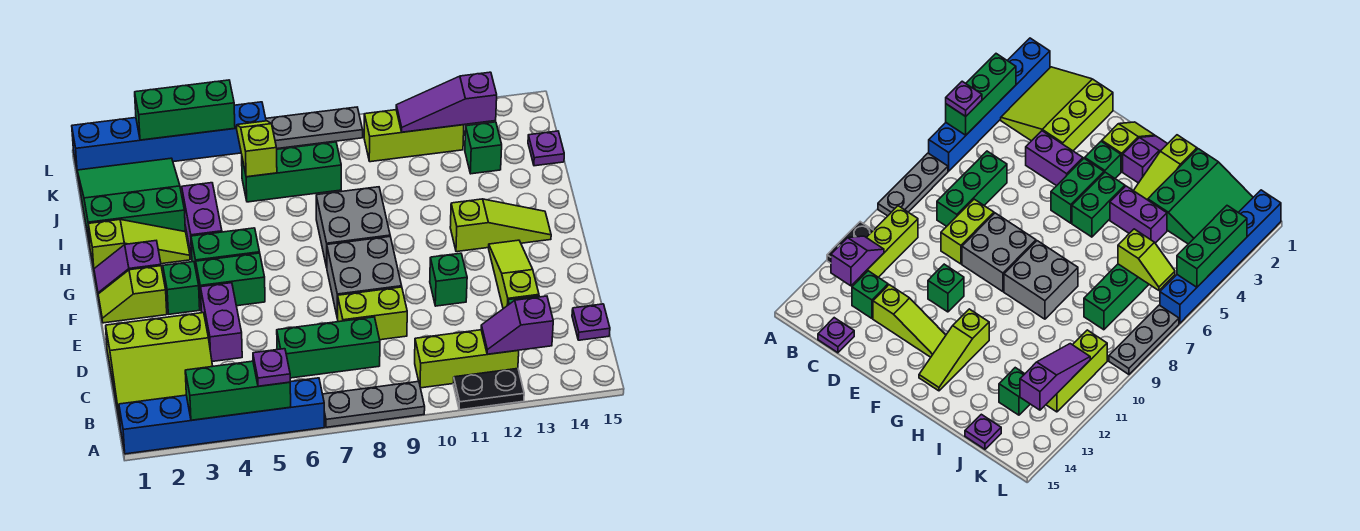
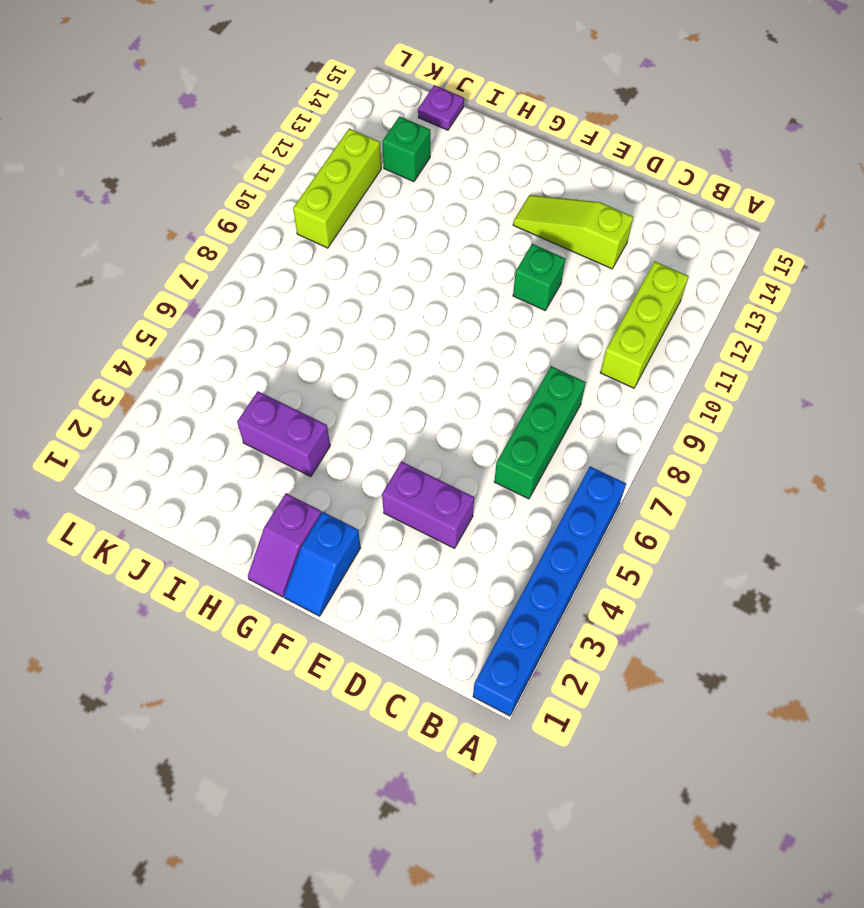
blue 1x2 slope [284,512,361,616] -> lime 1x2 slope [98,266,167,323]
none -> grey 1x3 plate [323,381,425,427]
none -> black 1x2 plate [453,369,524,410]
none -> lime 3x3 slope [106,313,213,423]
none -> green 1x1 brick [852,271,888,318]

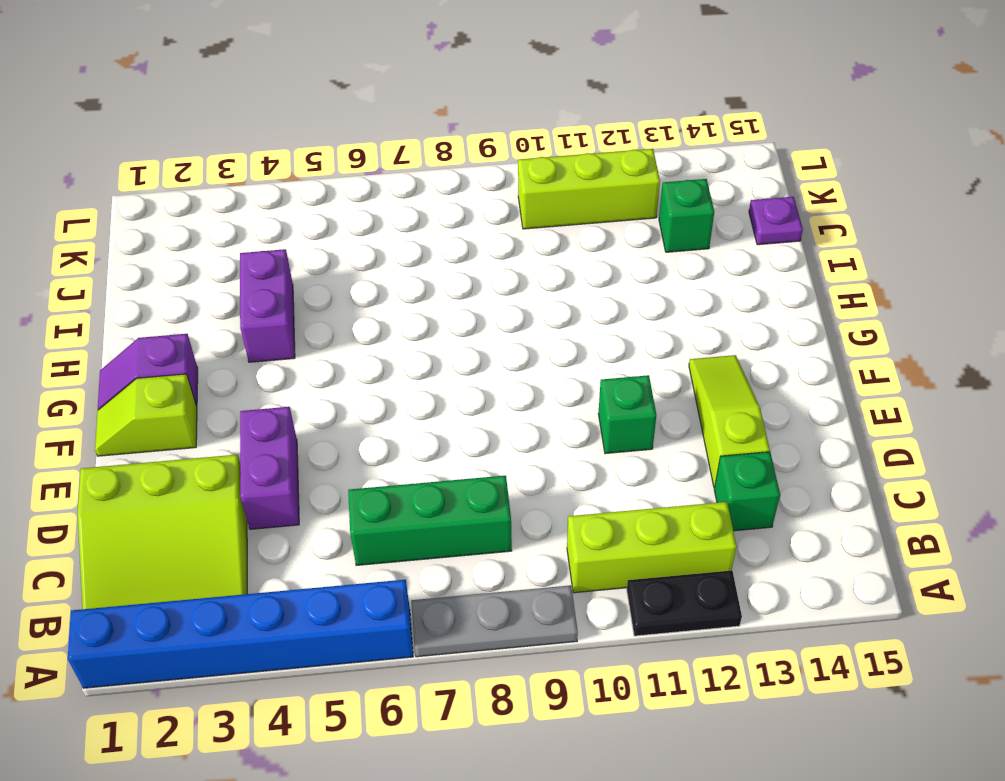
none -> purple 1x1 plate [572,304,610,340]
none -> lime 1x2 brick [338,287,407,340]
none -> grey 2x2 brick [327,236,402,319]
none -> green 1x1 brick [163,262,200,314]

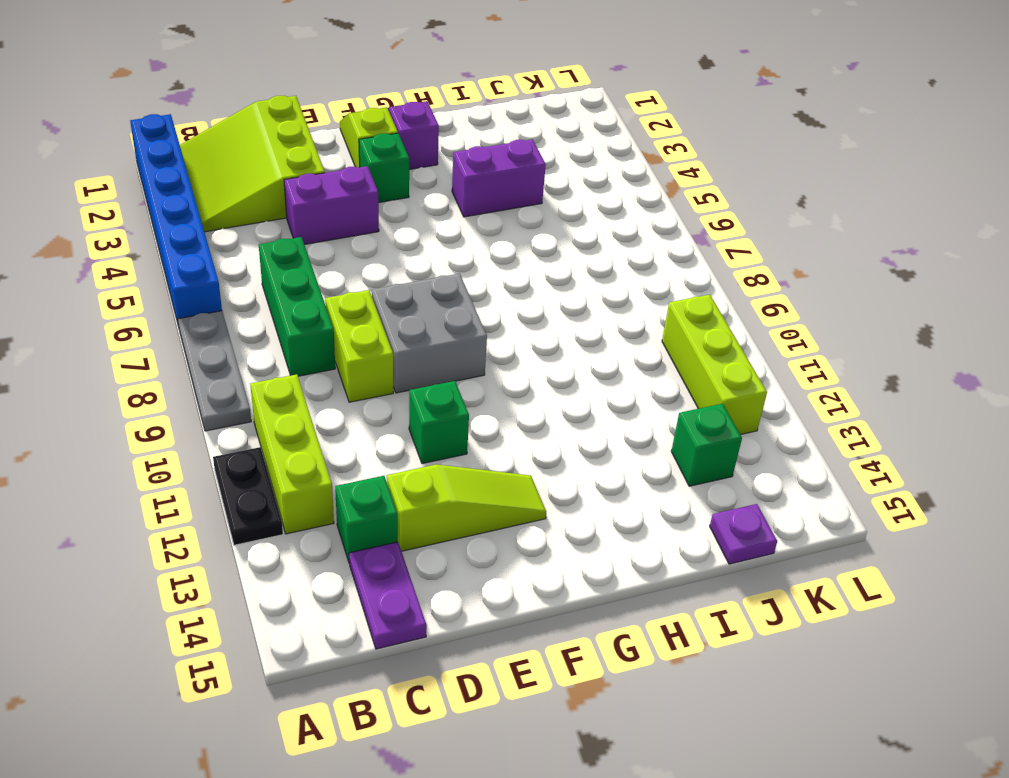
purple 1x2 plate [349,542,427,649] -> purple 1x1 plate [572,304,610,340]
none -> green 1x2 brick [196,253,265,306]
none -> green 1x2 brick [191,228,260,268]
none -> grey 2x2 brick [316,187,390,267]
none -> lime 1x3 slope [450,199,551,252]

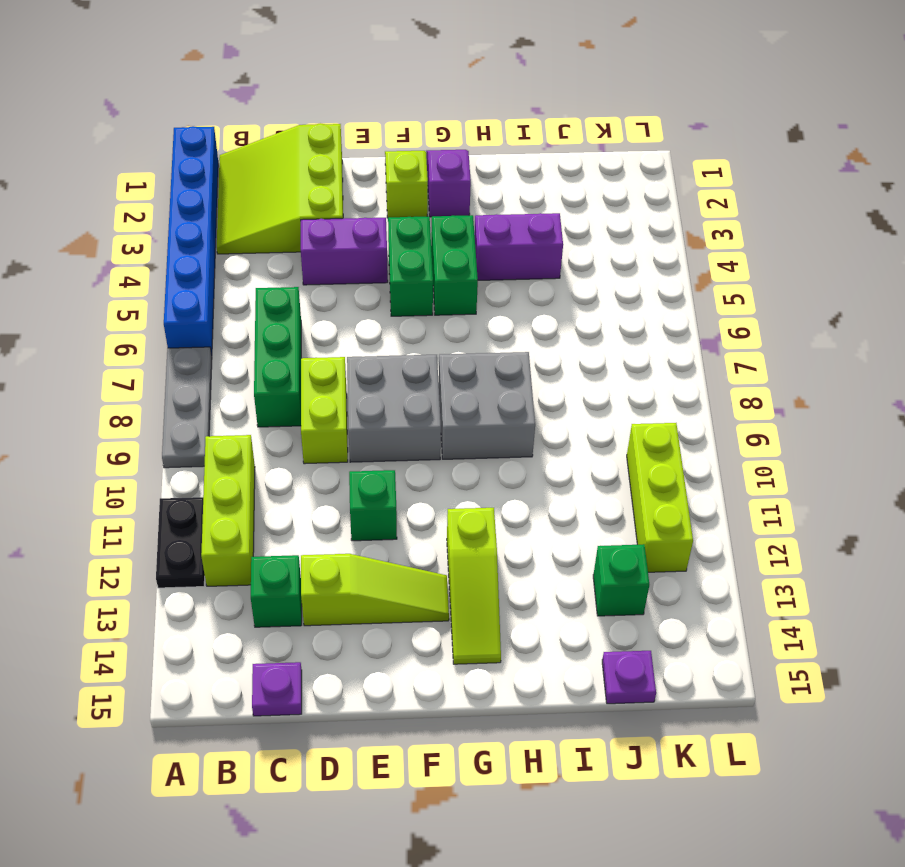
none -> green 1x1 brick [163,262,200,314]
none -> lime 1x3 slope [88,220,190,269]
none -> green 3x3 slope [77,158,185,245]
none -> green 1x3 brick [242,142,341,202]

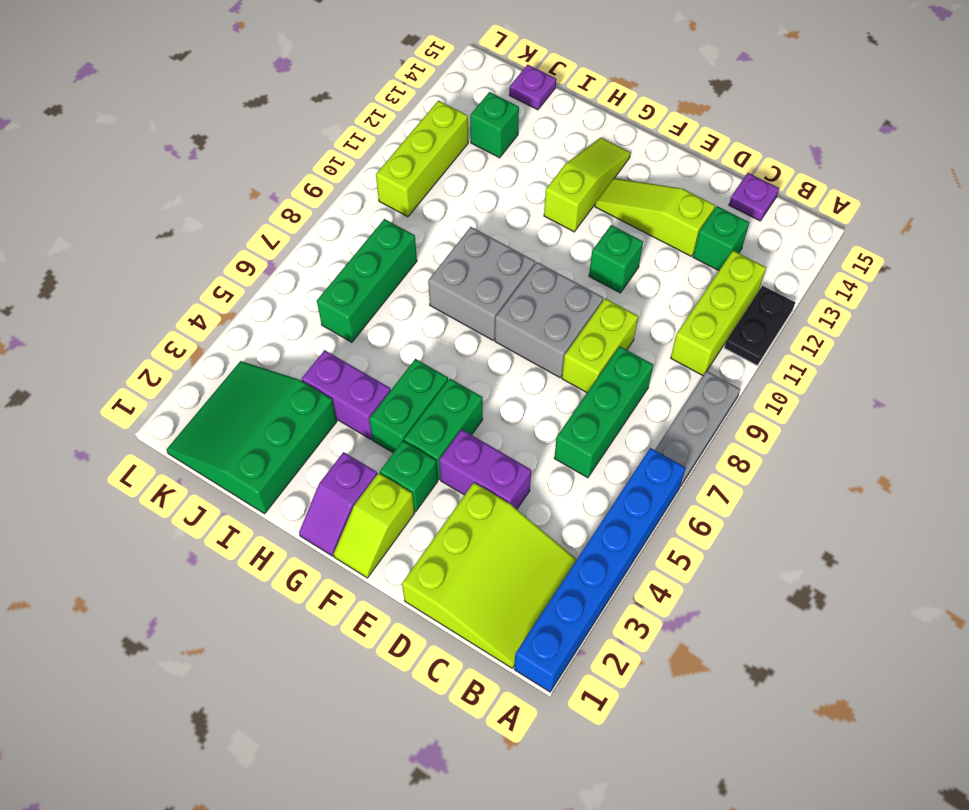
none -> lime 1x3 slope [88,220,190,269]
none -> blue 1x6 brick [72,102,266,170]
none -> grey 1x3 plate [266,107,363,149]
none -> green 1x3 brick [185,361,291,420]

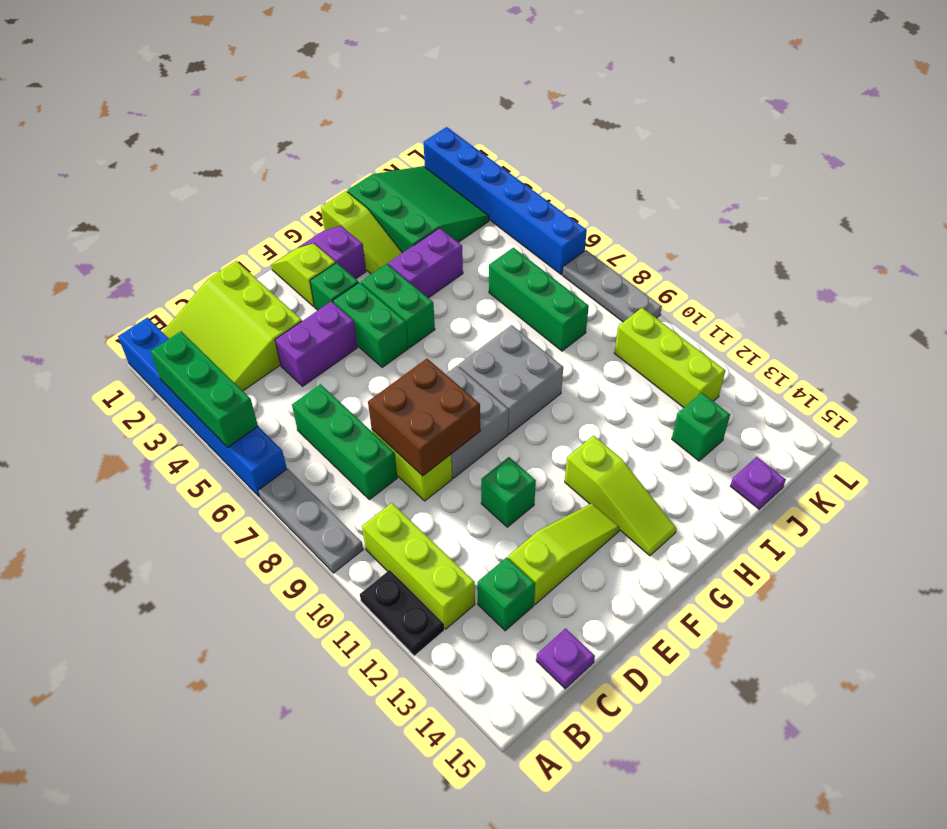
brown 2x2 brick [368,359,480,476] -> none
none -> purple 1x2 slope [481,296,553,354]
none -> lime 1x2 slope [237,121,277,177]
none -> purple 1x3 slope [396,72,497,132]
none -> green 1x3 brick [135,80,235,140]

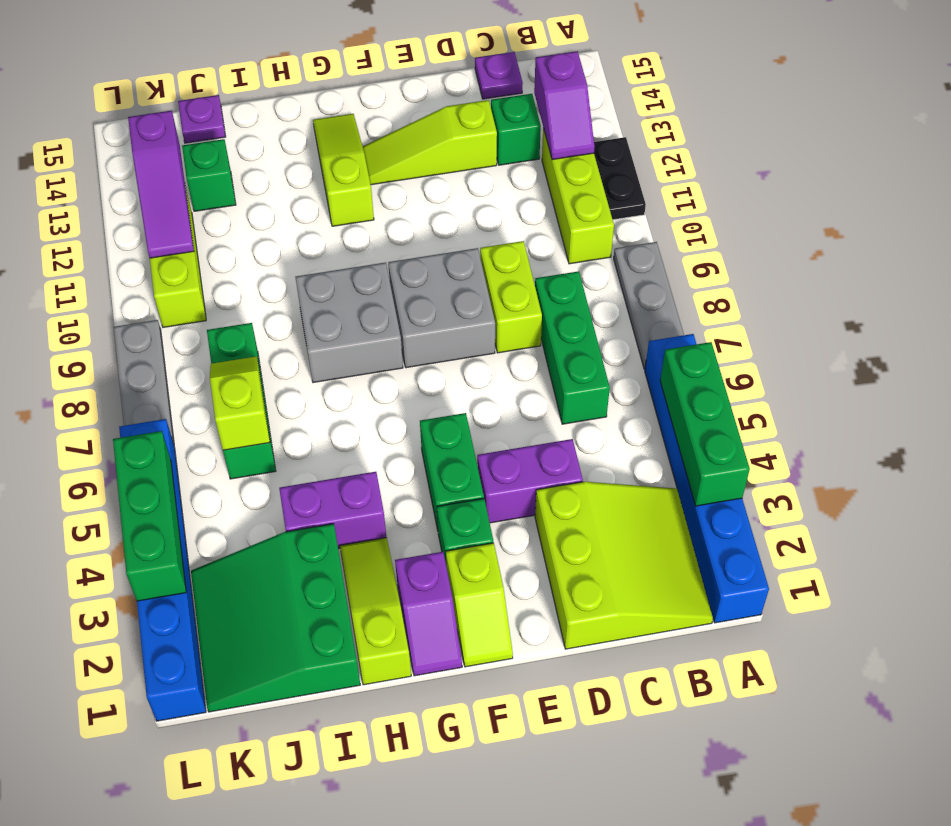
lime 1x2 slope [210,356,270,450] -> lime 1x2 slope turned to [237,121,277,177]
none -> green 1x1 brick [430,253,467,306]
none -> green 1x2 brick [191,228,260,268]
none -> purple 1x1 plate [253,349,290,386]

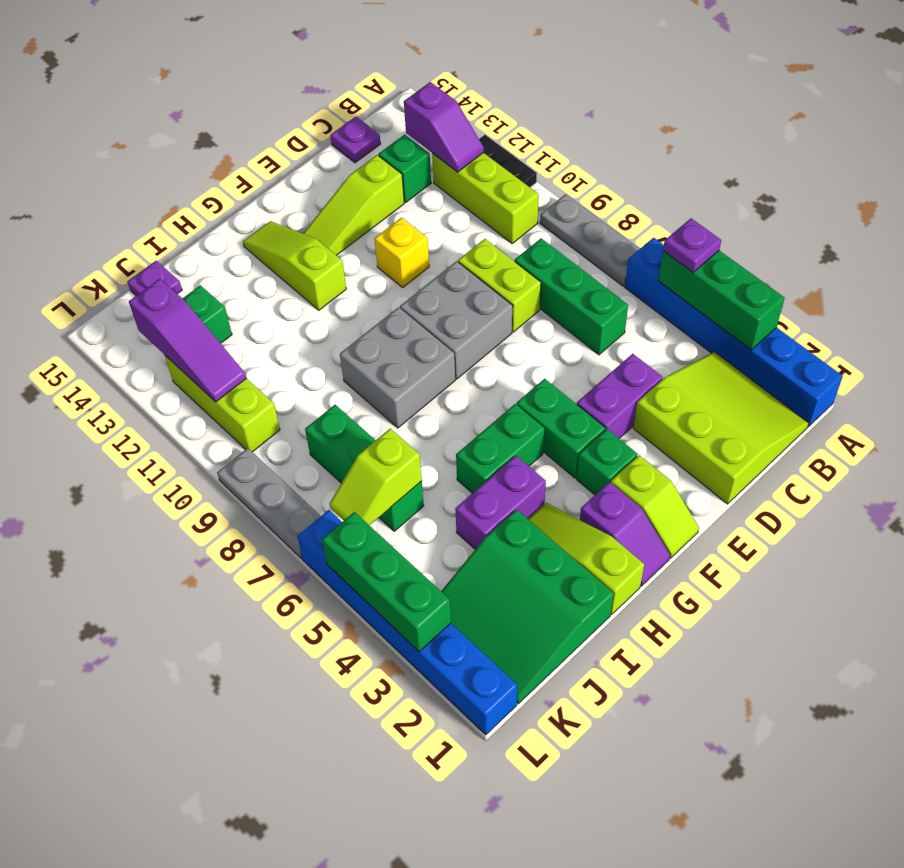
yellow 1x1 brick [375,218,429,287] -> green 1x1 brick [430,253,467,306]
green 1x2 brick [456,404,544,493] -> green 1x2 brick turned to [191,228,260,268]

